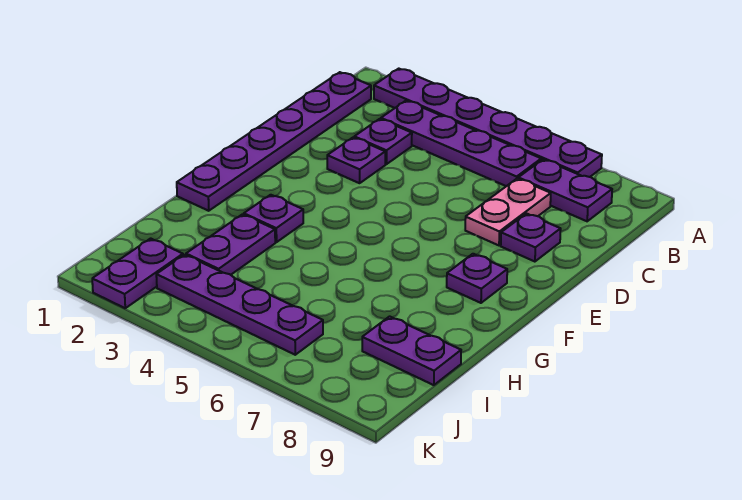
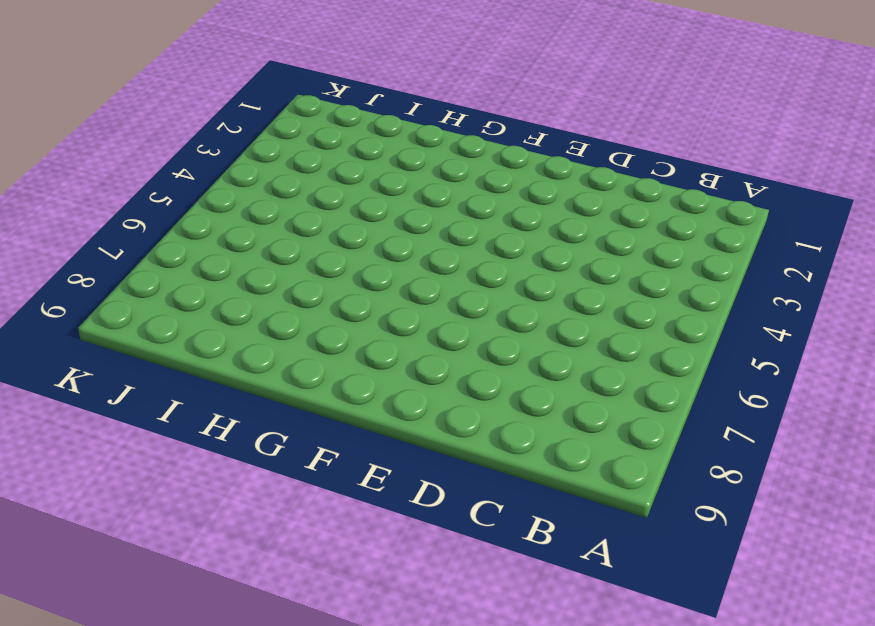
none -> purple 1x6 plate [374,69,602,177]
none -> purple 1x6 plate [177,72,371,211]
none -> purple 1x4 plate [381,101,541,186]

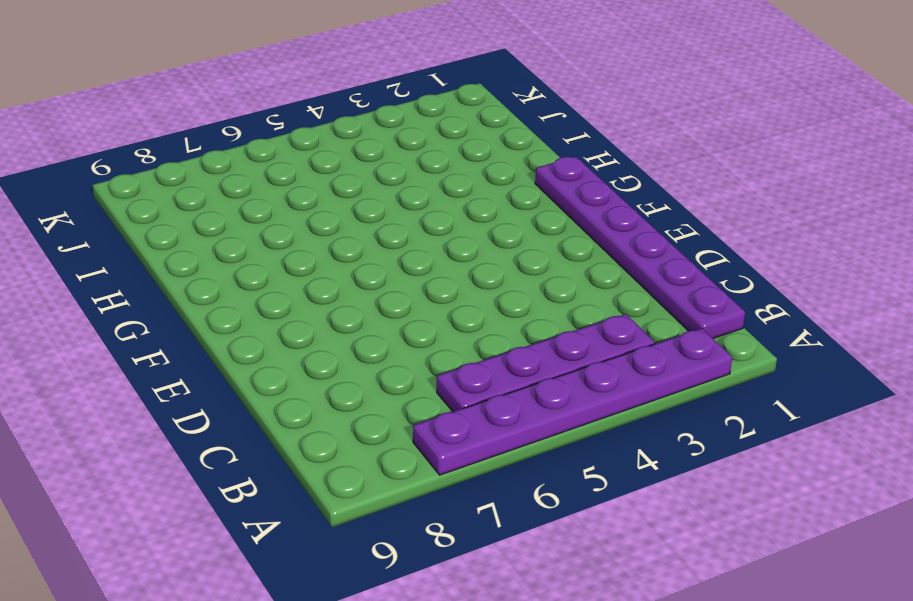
none -> purple 1x2 plate [518,159,612,221]
none -> purple 1x1 plate [354,119,412,164]
none -> pink 1x2 plate [465,178,551,245]

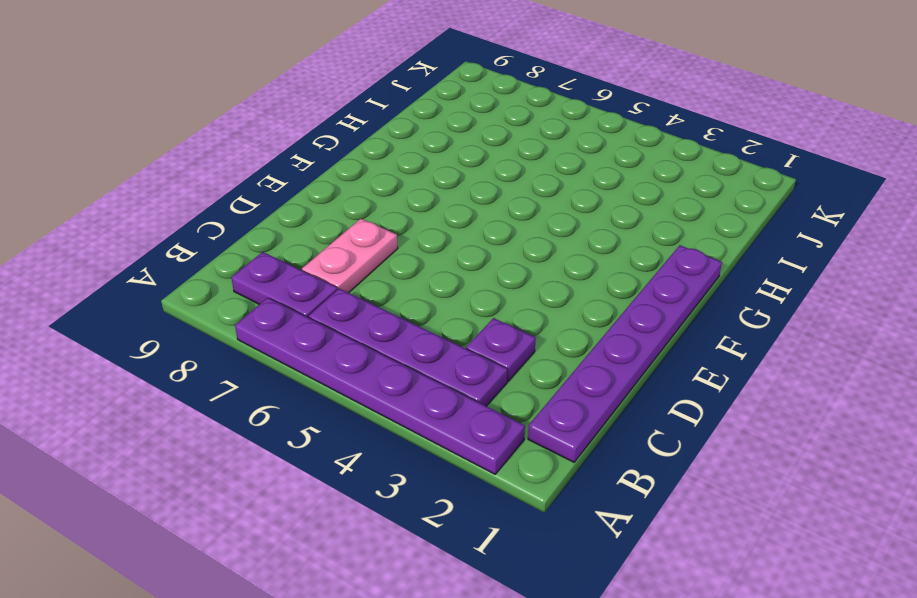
none -> purple 1x1 plate [327,137,385,183]
none -> purple 1x1 plate [501,213,561,262]
none -> purple 1x1 plate [447,254,507,303]

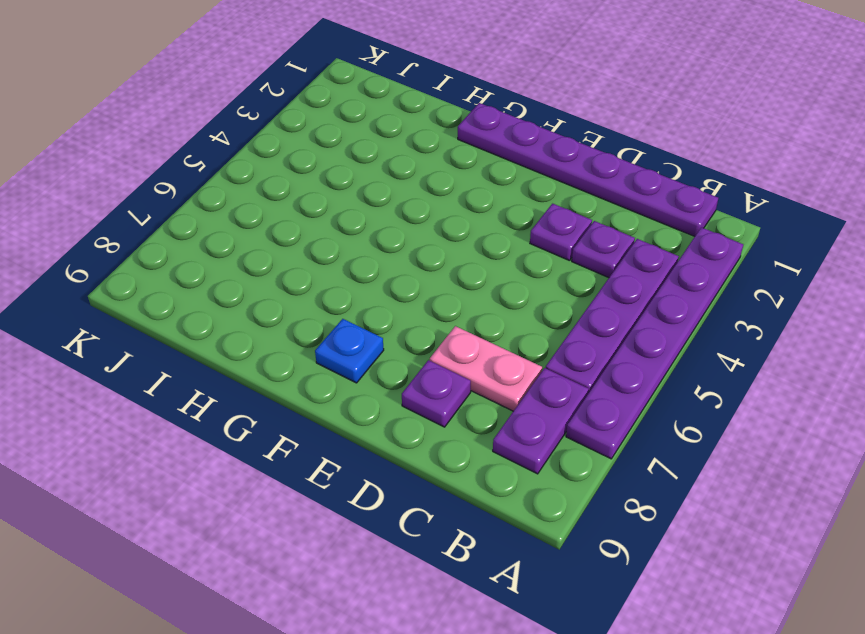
blue 1x1 plate [315,319,384,383] -> purple 1x1 plate [447,254,507,303]
none -> purple 1x1 plate [244,195,303,242]
none -> purple 1x2 plate [186,214,275,275]
none -> purple 1x2 plate [362,316,461,385]

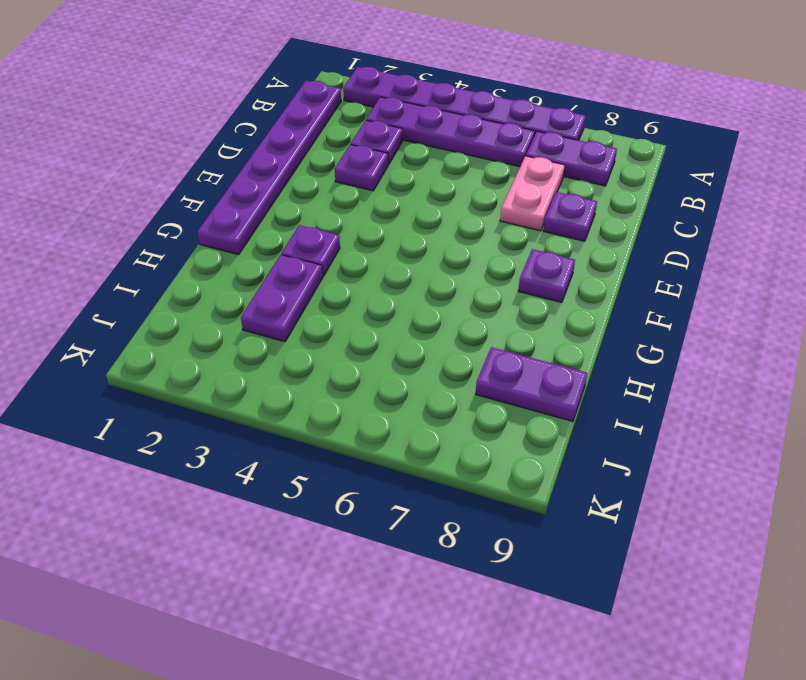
none -> purple 1x2 plate [92,238,183,308]
none -> purple 1x4 plate [156,255,323,355]

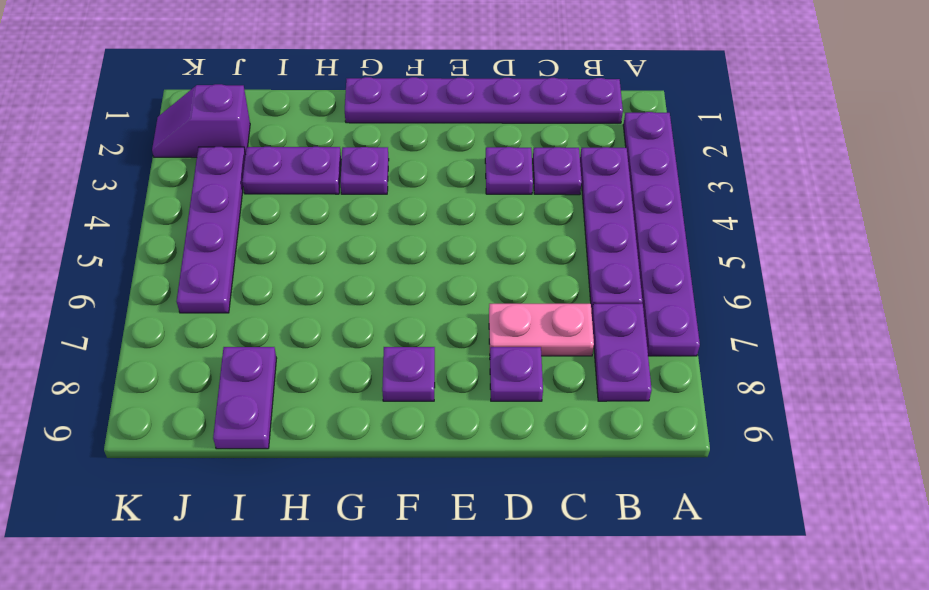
purple 1x2 slope [152,84,250,158] -> purple 1x2 plate [92,238,183,308]

